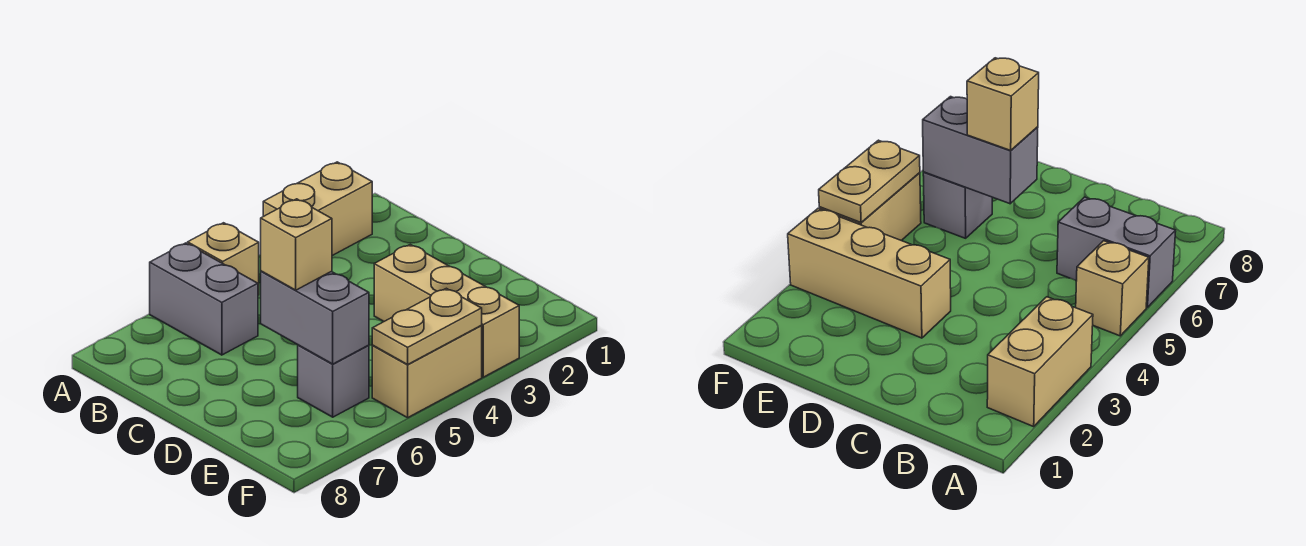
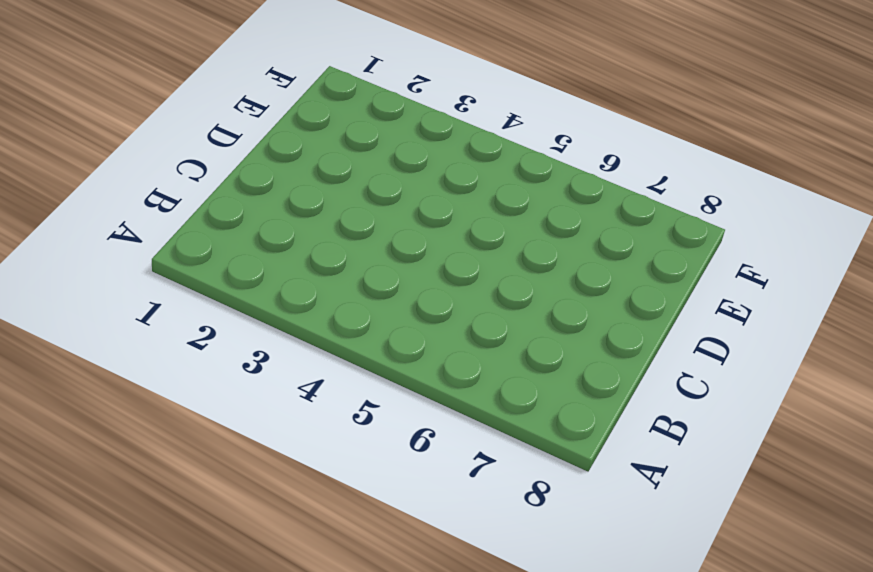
none -> tan 1x2 brick [263,162,372,256]
none -> tan 1x1 brick [188,223,259,295]

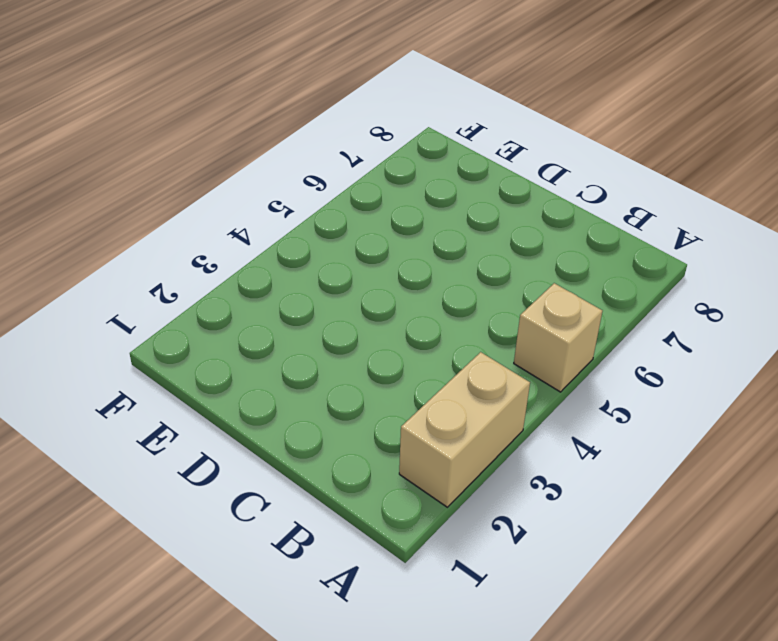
none -> grey 1x2 brick [150,243,258,355]
none -> tan 1x3 brick [374,244,519,377]

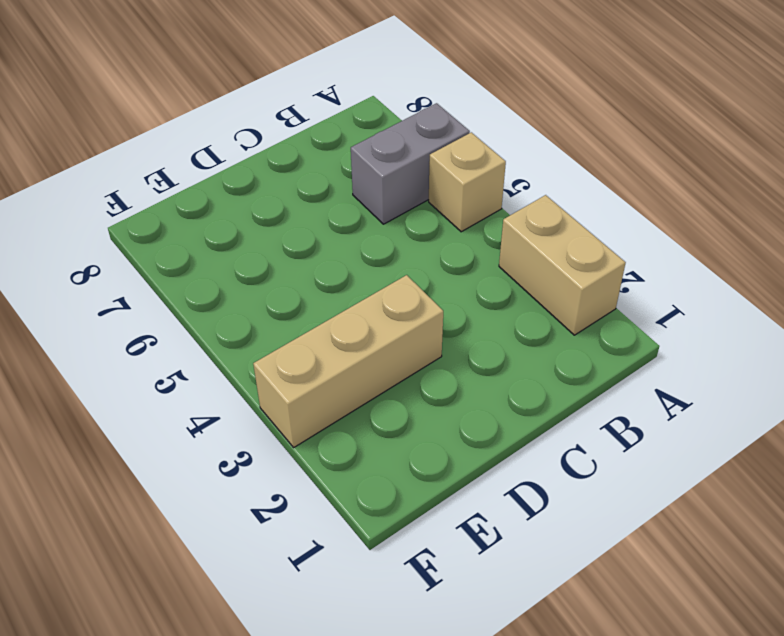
none -> grey 1x1 brick [298,345,369,417]
none -> tan 1x2 brick [372,326,482,418]

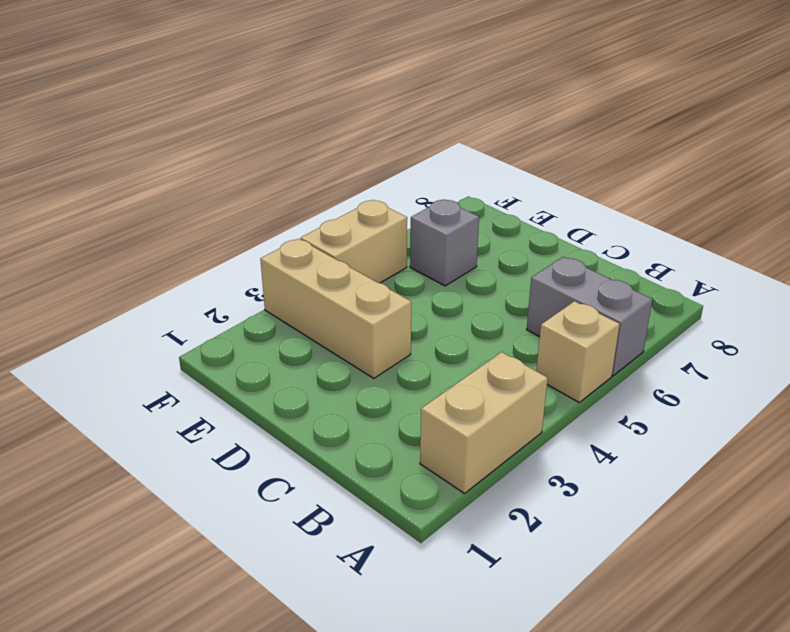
none -> grey 1x2 brick [261,271,369,364]
none -> tan 1x2 plate [372,288,482,365]

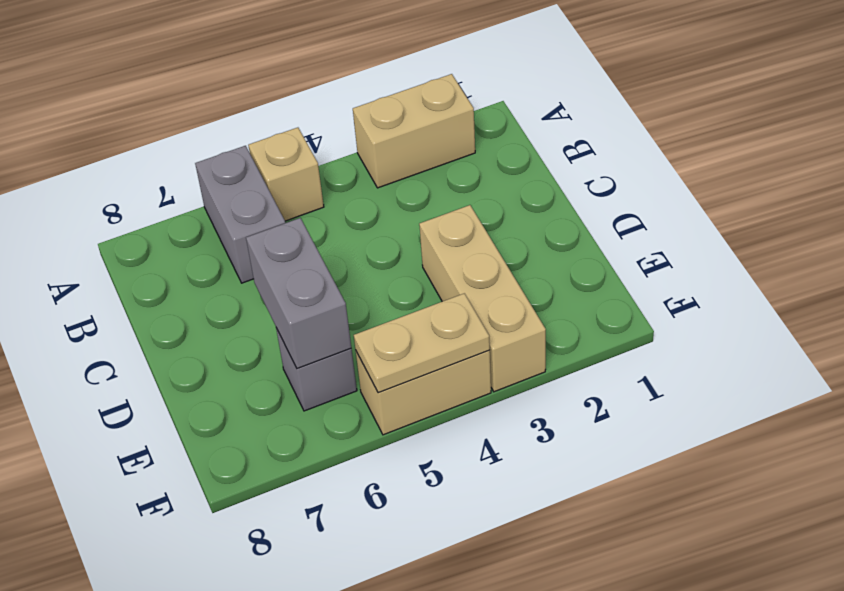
none -> tan 1x1 brick [261,199,332,290]

